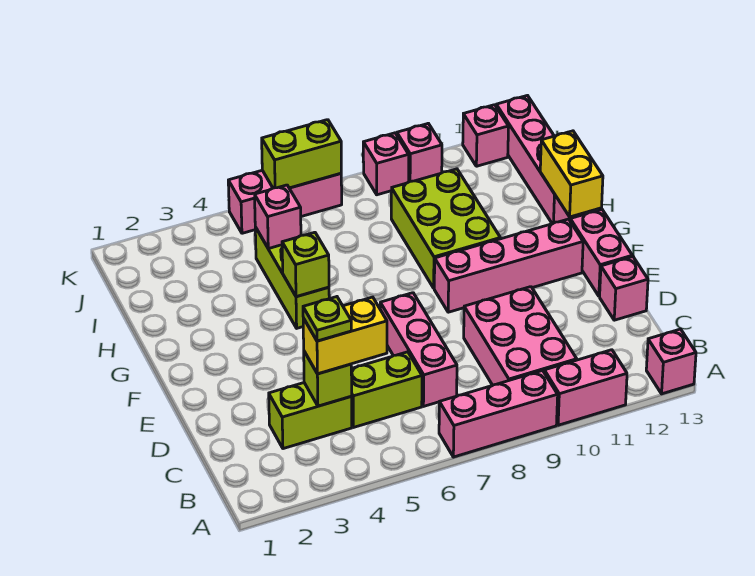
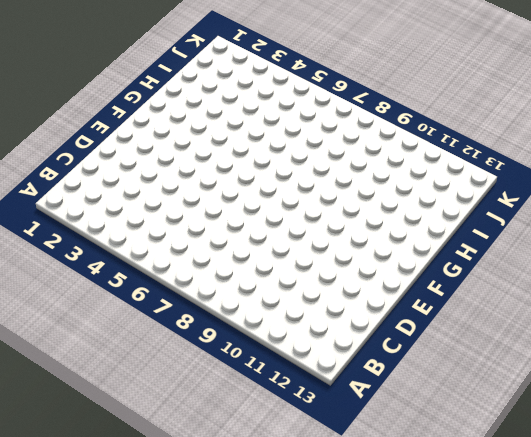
none -> pink 1x3 brick [439,371,558,457]
none -> pink 1x2 brick [544,350,627,425]
none -> pink 1x1 brick [646,329,696,394]

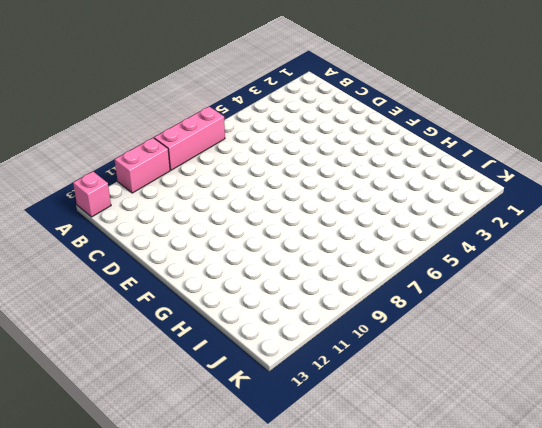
none -> pink 2x3 brick [464,287,577,385]
none -> lime 1x2 brick [269,383,352,449]
none -> lime 1x2 brick [351,352,422,427]

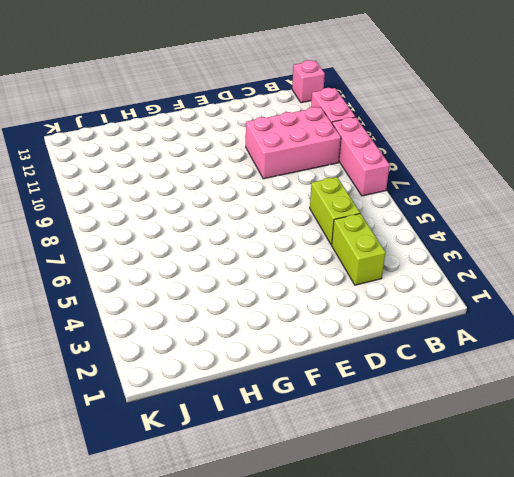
none -> pink 1x3 brick [380,293,457,406]
none -> pink 1x1 brick [600,257,648,320]
none -> pink 1x2 brick [570,210,632,296]

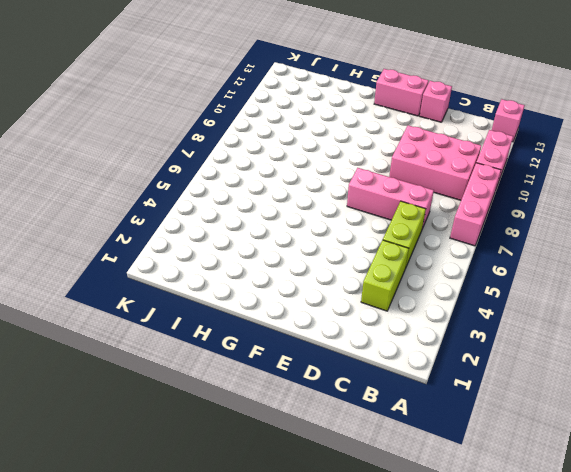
none -> pink 1x4 brick [434,219,583,312]
none -> lime 1x3 brick [255,227,329,328]
none -> lime 2x3 brick [391,169,500,288]

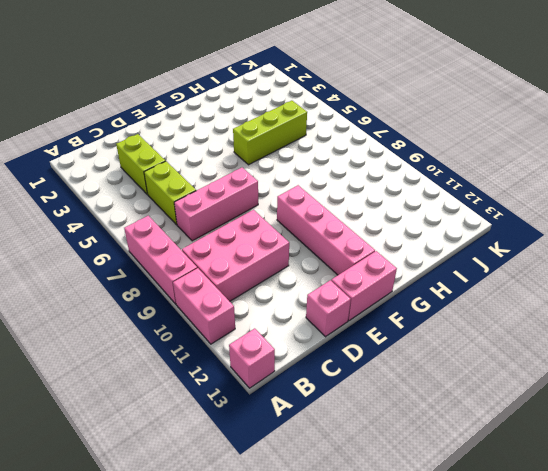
none -> lime 2x3 brick [391,169,500,288]
none -> pink 1x4 brick [496,96,585,224]
none -> pink 1x3 brick [228,170,342,233]

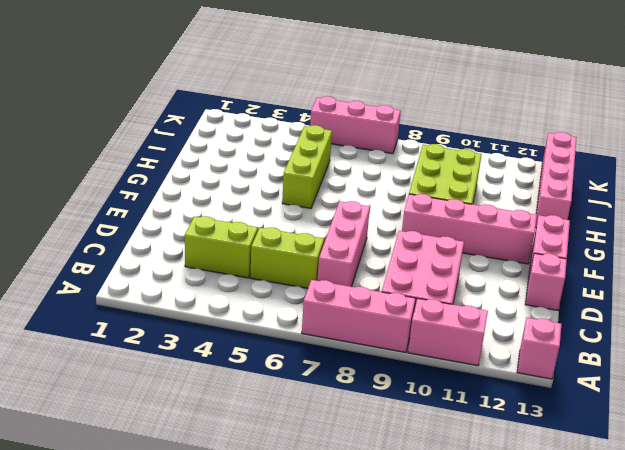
none -> pink 1x1 brick [363,133,409,195]
none -> pink 1x1 brick [397,123,442,182]
none -> pink 1x1 brick [463,105,509,166]

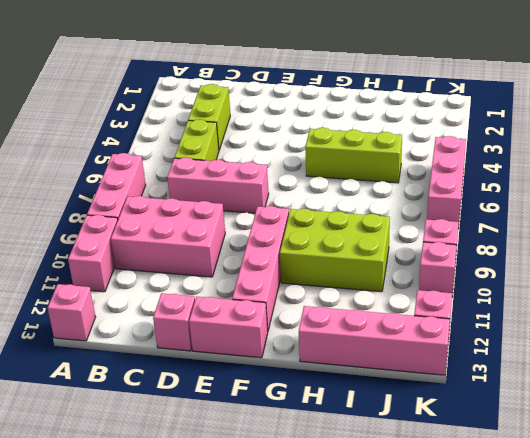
none -> lime 1x1 brick [304,352,352,406]
none -> lime 1x1 brick [282,232,329,297]
none -> yellow 1x2 brick [540,131,603,217]

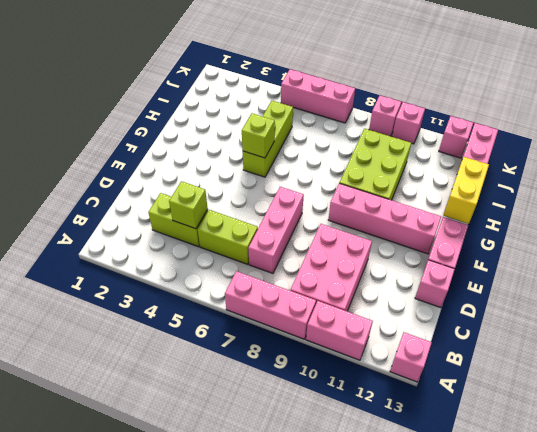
none -> pink 1x1 brick [255,185,301,249]
none -> lime 1x2 brick [262,120,341,188]
none -> yellow 1x2 brick [303,297,387,374]

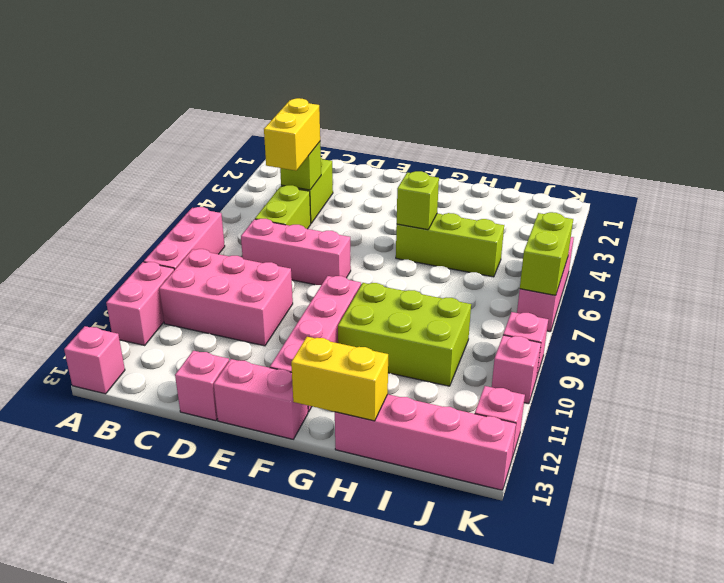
none -> pink 1x1 brick [255,185,301,249]
none -> lime 1x1 plate [303,297,351,341]

